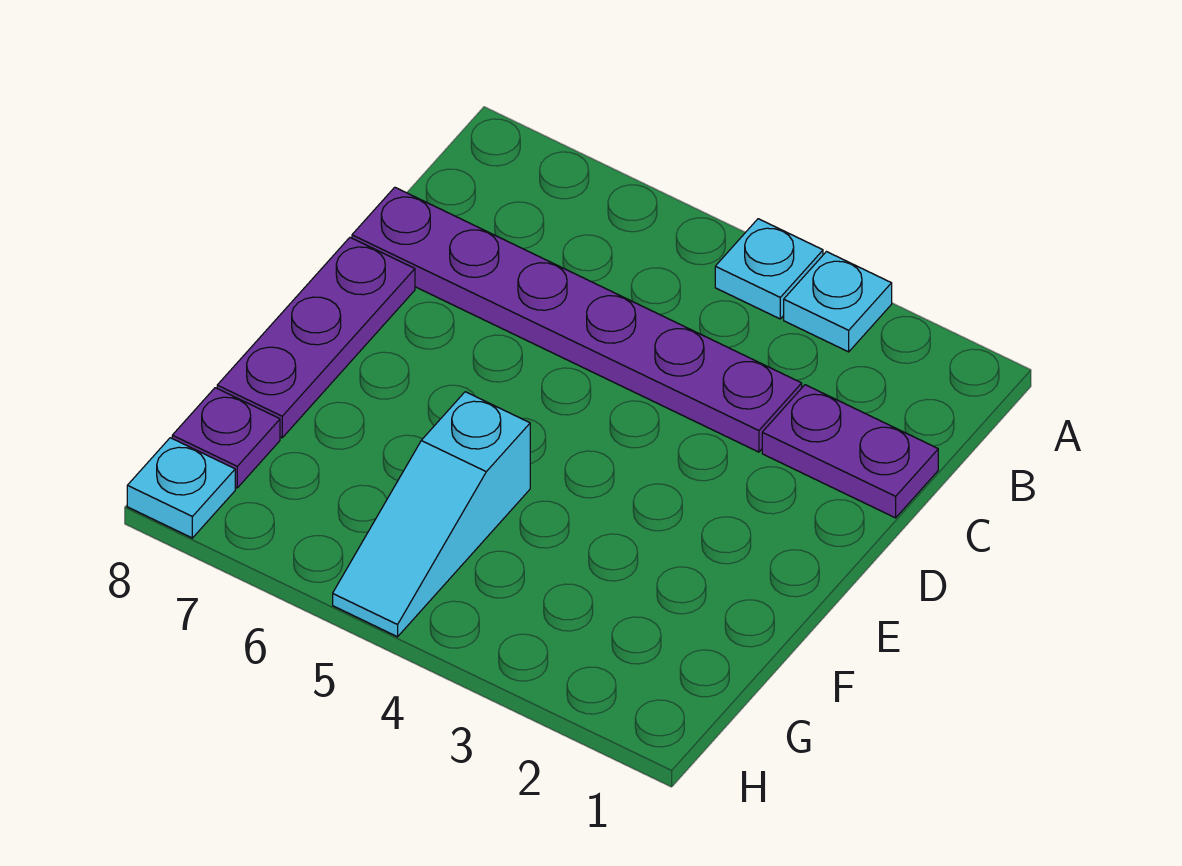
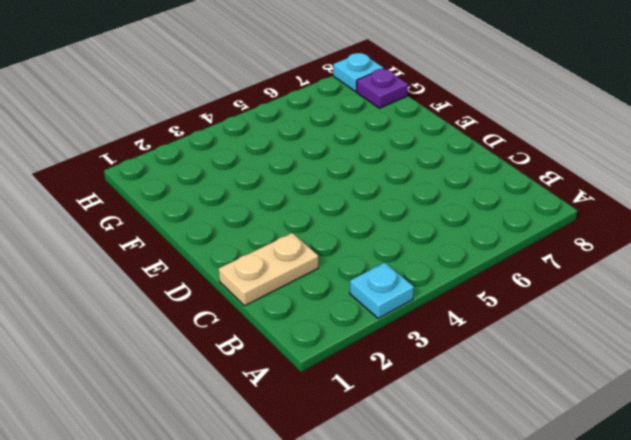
tan 1x2 plate [219,233,318,306] -> purple 1x2 plate [762,385,938,518]
none -> cyan 1x1 plate [715,219,823,319]
none -> purple 1x6 plate [352,187,802,452]

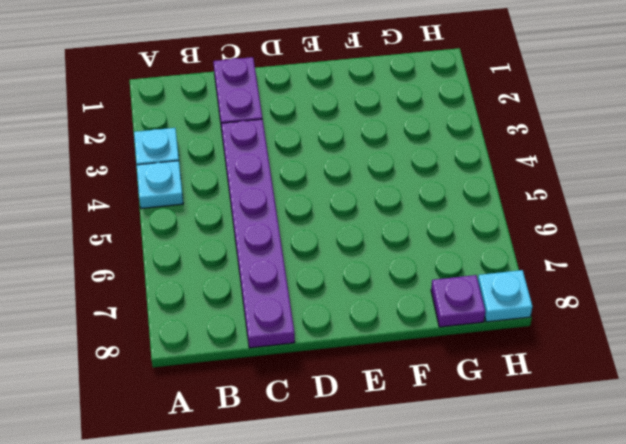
none -> purple 1x3 plate [217,238,415,438]
none -> cyan 1x3 slope [333,392,530,637]

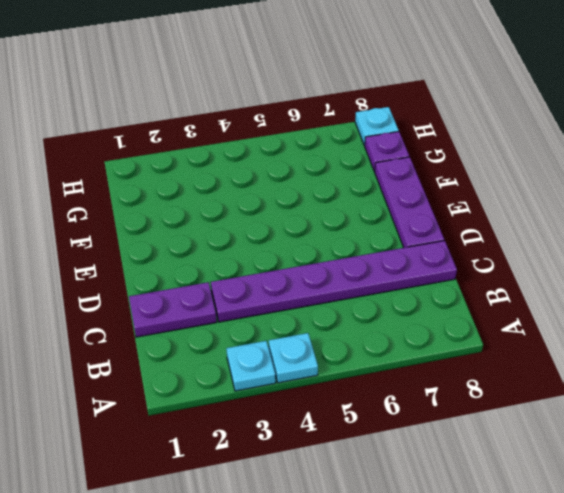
none -> cyan 1x3 slope [333,392,530,637]

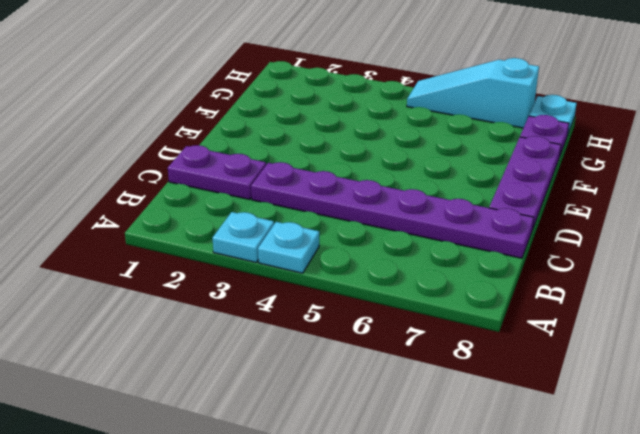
cyan 1x3 slope [407,58,539,128] -> cyan 1x3 slope turned to [333,392,530,637]

